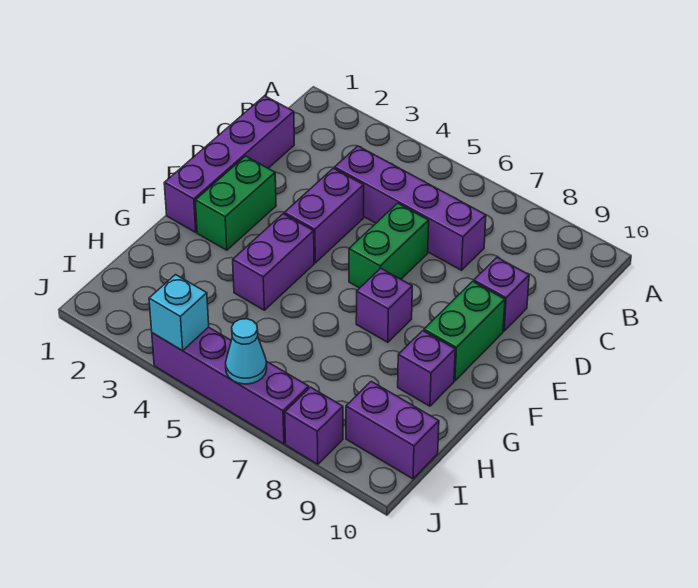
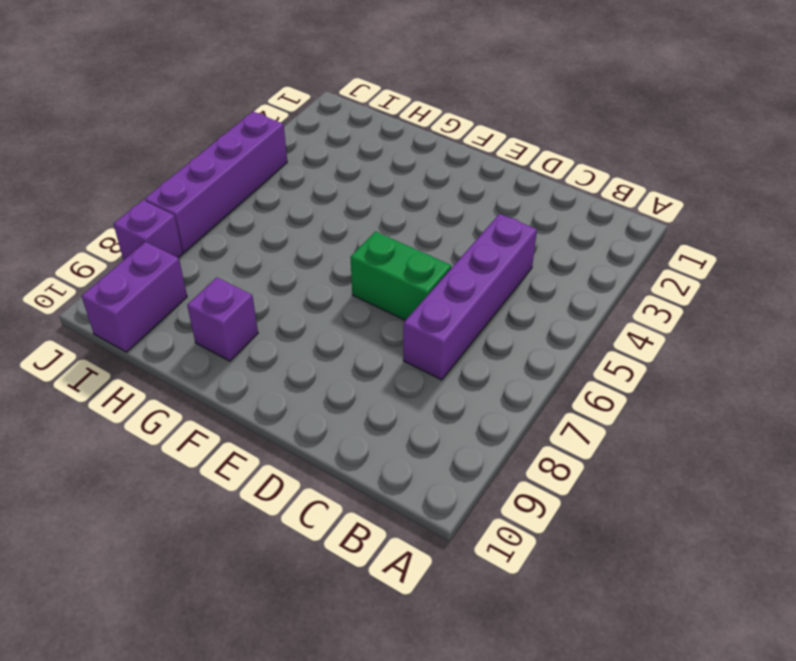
none -> purple 1x4 brick [164,96,294,232]
none -> purple 1x2 brick [284,168,364,263]
none -> purple 1x1 brick [474,258,529,331]

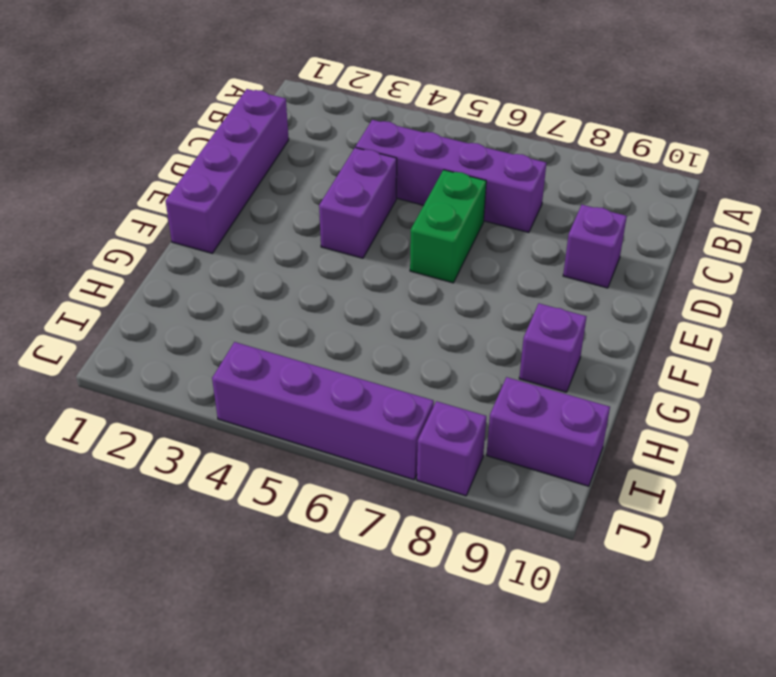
none -> green 1x2 brick [195,156,276,250]
none -> green 1x2 brick [424,281,505,381]
none -> purple 1x2 brick [233,214,314,310]

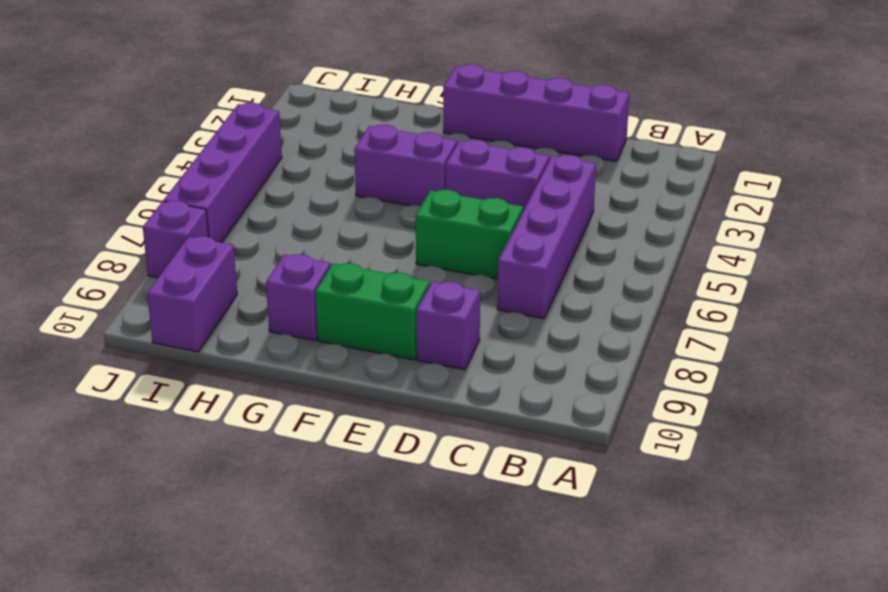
none -> green 1x2 brick [195,156,276,250]
none -> purple 1x1 brick [356,268,412,342]
none -> cyan 1x1 brick [149,275,209,351]

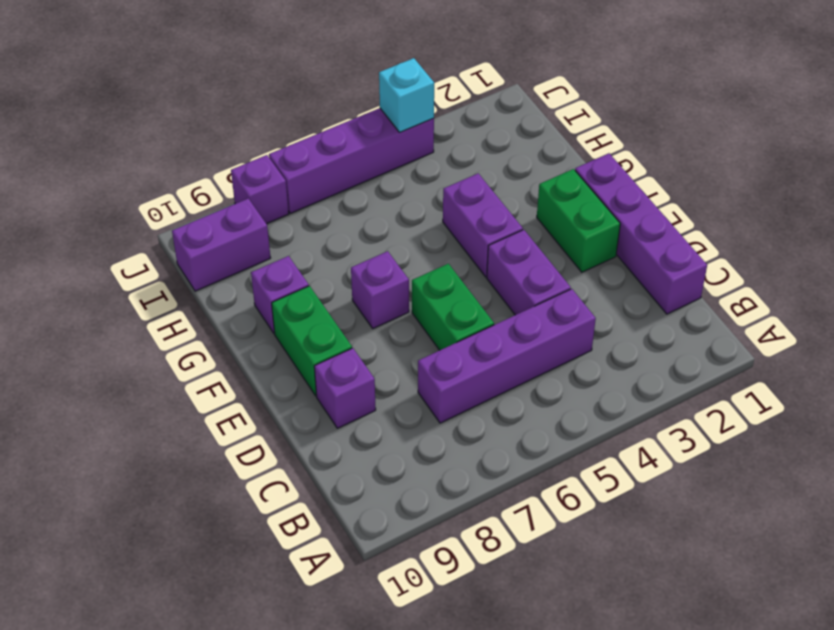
none -> cyan 1x1 cone [226,319,267,384]

